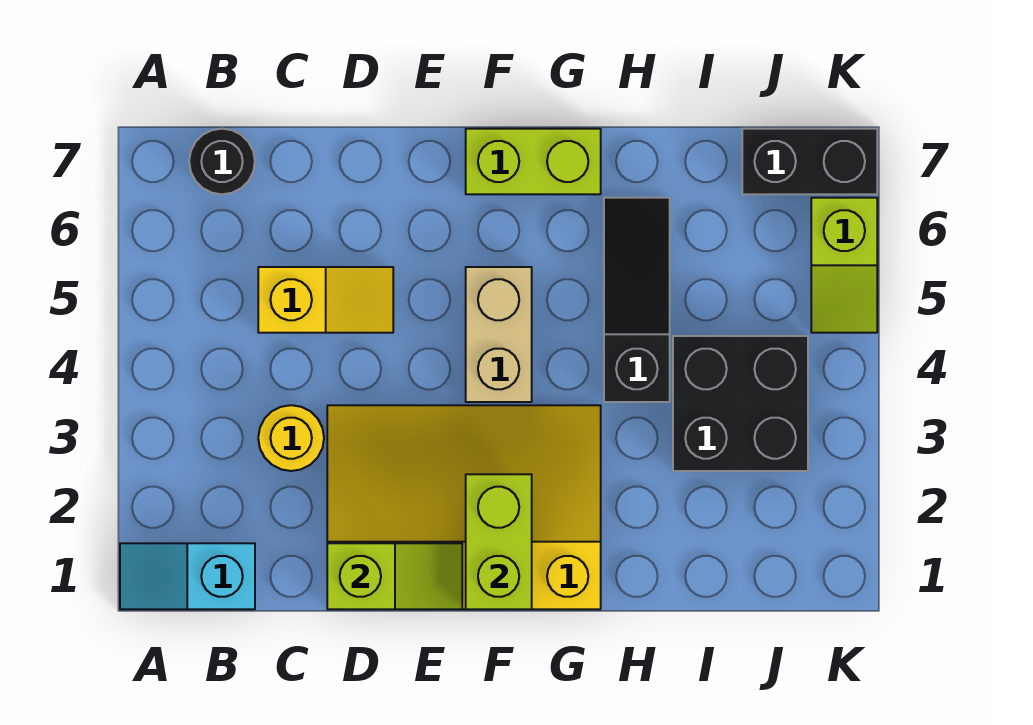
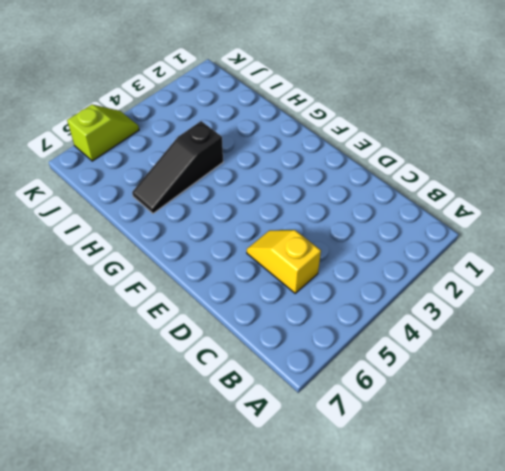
none -> cyan 1x2 slope [120,543,255,609]
none -> black 1x1 round brick [189,129,255,194]
none -> yellow 1x1 round brick [258,405,324,471]

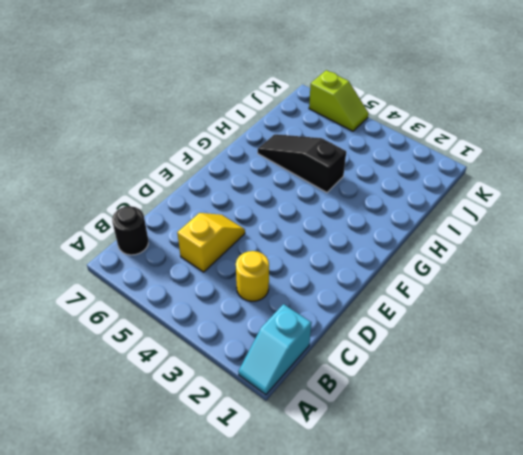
none -> yellow 3x4 slope [327,405,601,609]
none -> tan 1x2 brick [466,267,532,402]
none -> lime 1x2 brick [466,129,601,194]

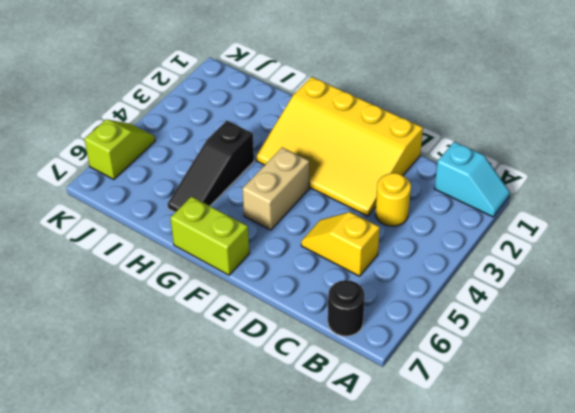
none -> black 2x2 brick [673,336,808,471]
none -> black 1x2 brick [742,129,877,194]
none -> lime 1x2 slope [327,543,462,609]

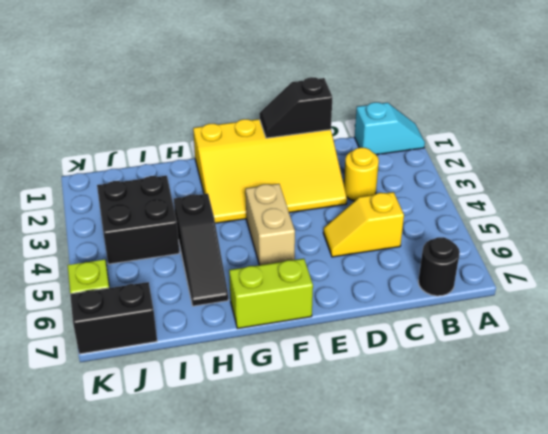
black 1x2 slope [259,77,332,138] -> lime 1x2 slope [327,543,462,609]
none -> lime 1x2 brick [466,474,532,609]

